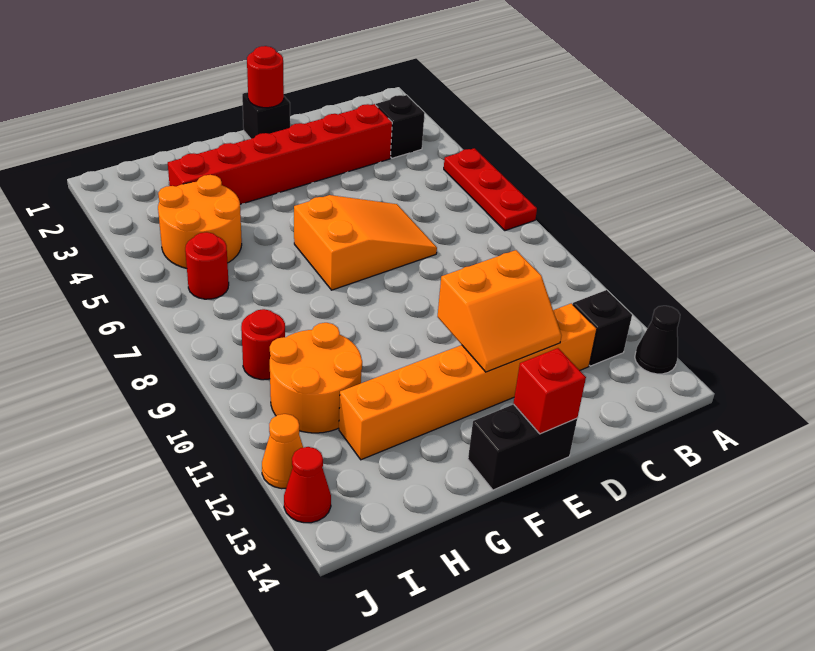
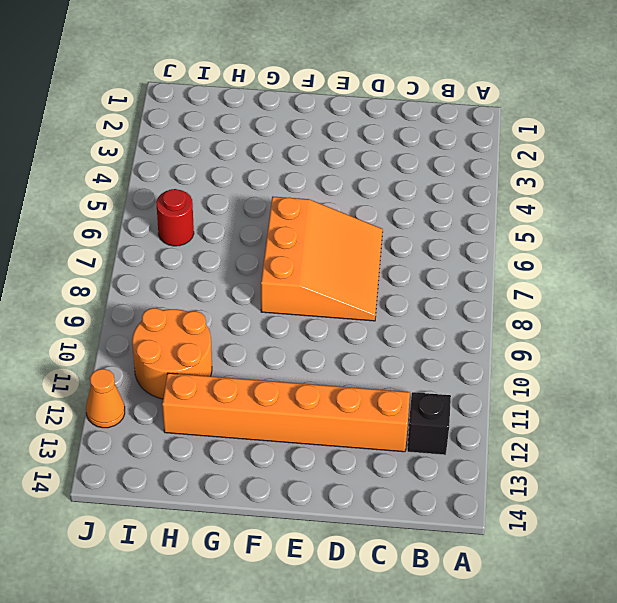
orange 3x3 slope [261,197,383,321] -> orange 2x3 slope [294,195,437,290]
none -> red 1x3 plate [444,148,537,231]
none -> black 1x1 cone [635,306,680,374]
none -> black 1x1 brick [376,95,425,158]

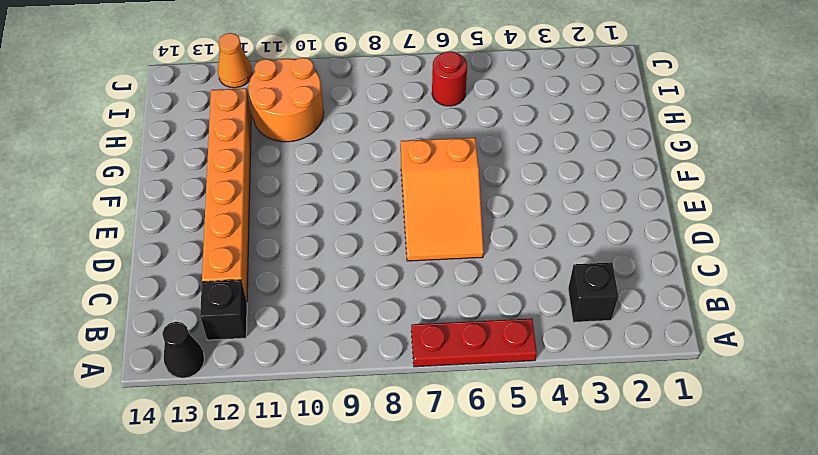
none -> red 1x6 brick [168,104,392,204]
none -> black 1x1 brick [242,92,290,139]
none -> black 1x2 brick [468,404,577,490]

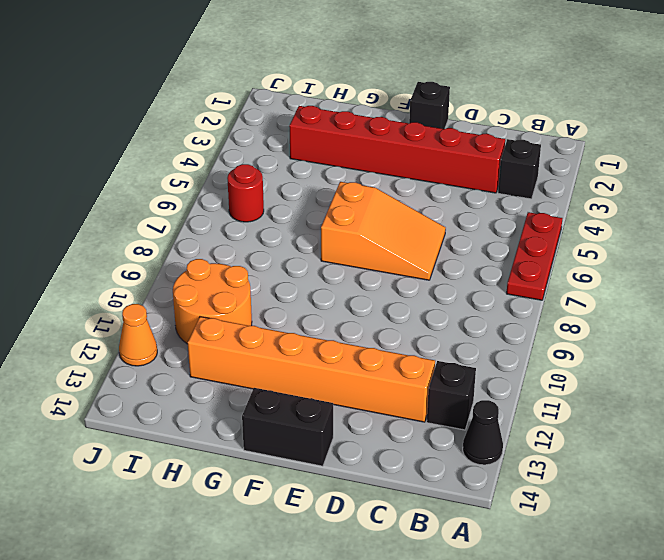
none -> orange 2x2 round brick [158,175,242,268]
none -> red 1x1 round brick [241,309,285,380]
none -> red 1x1 cone [284,447,331,523]

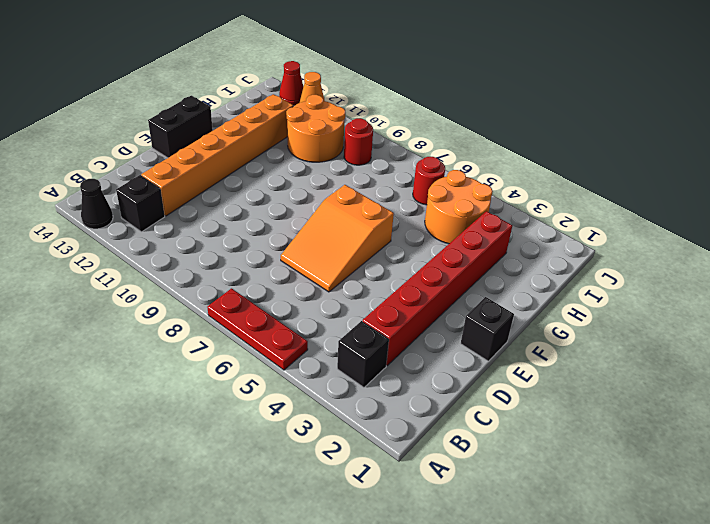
none -> orange 2x2 slope [438,250,561,372]
none -> red 1x1 round brick [247,46,284,108]
none -> red 1x1 brick [513,348,586,434]

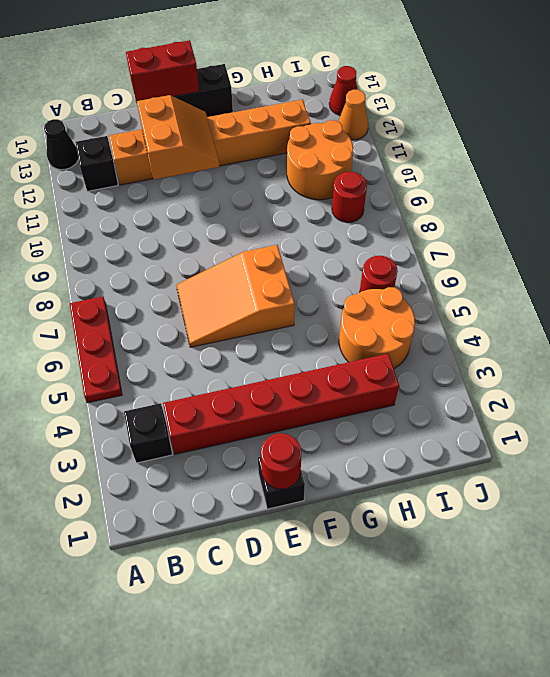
orange 2x2 slope [137,95,220,179] -> orange 2x2 slope turned to [438,250,561,372]
red 1x2 brick [126,40,199,103] -> red 1x1 brick [513,348,586,434]

